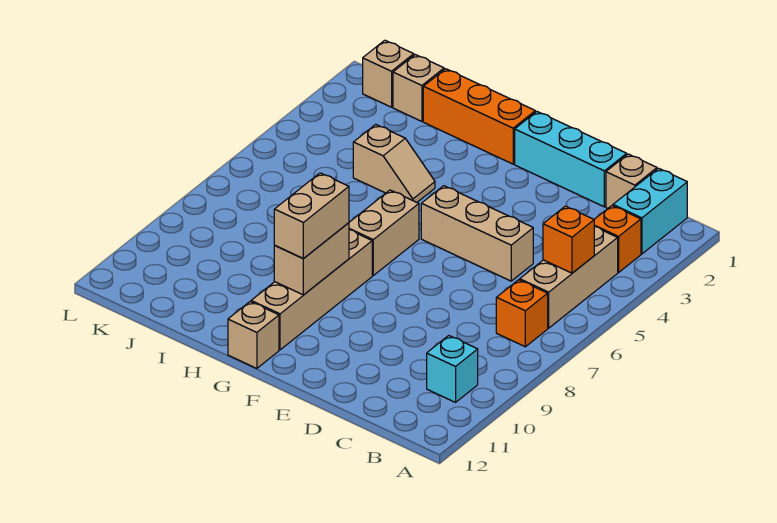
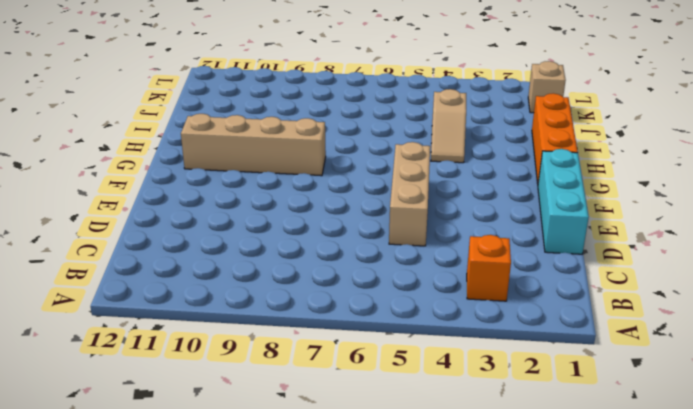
none -> cyan 1x2 brick [613,168,687,254]
none -> tan 1x3 brick [520,226,618,328]
none -> orange 1x1 brick [496,280,548,347]

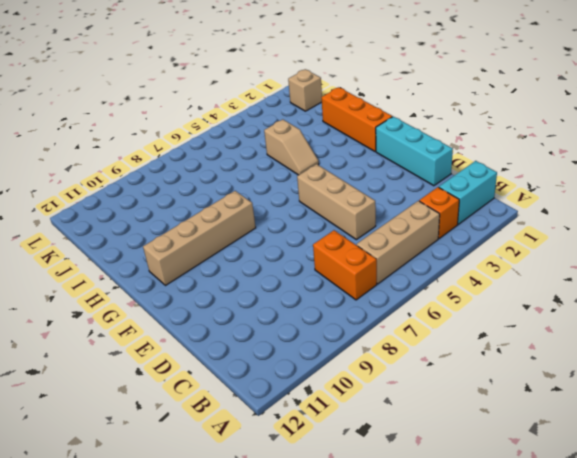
orange 1x2 brick [313,230,377,300] -> orange 1x1 brick [496,280,548,347]
none -> cyan 1x1 brick [427,336,478,402]
none -> tan 1x1 brick [606,154,657,208]
none -> tan 1x2 brick [349,190,419,275]

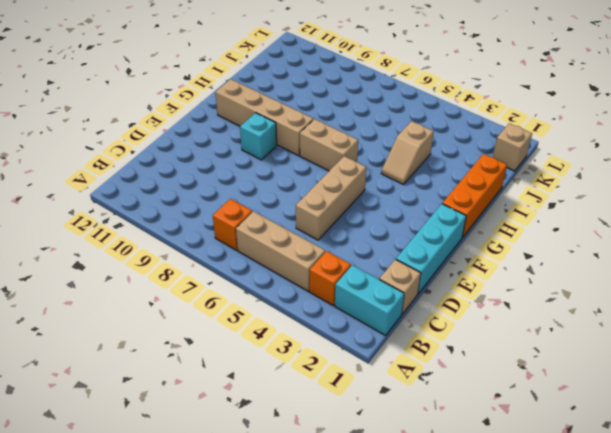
cyan 1x1 brick [240,113,277,160] -> cyan 1x1 brick moved to [427,336,478,402]
none -> tan 1x1 brick [228,302,279,368]
none -> tan 1x1 brick [393,55,444,121]
none -> orange 1x1 brick [543,206,594,273]

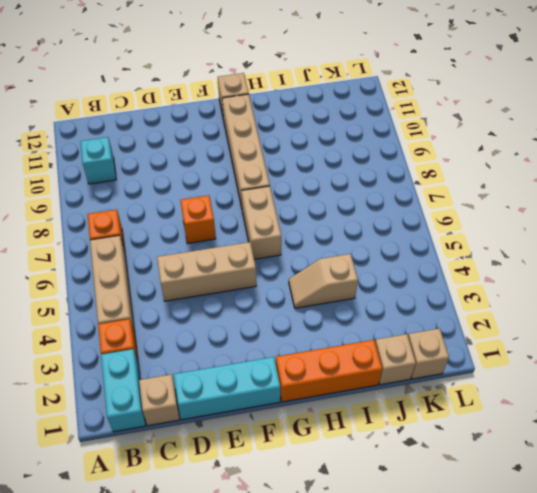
orange 1x1 brick [180,195,216,244] -> orange 1x1 brick moved to [543,206,594,273]
none -> tan 1x2 brick [274,223,349,295]
none -> tan 1x2 brick [274,173,349,259]

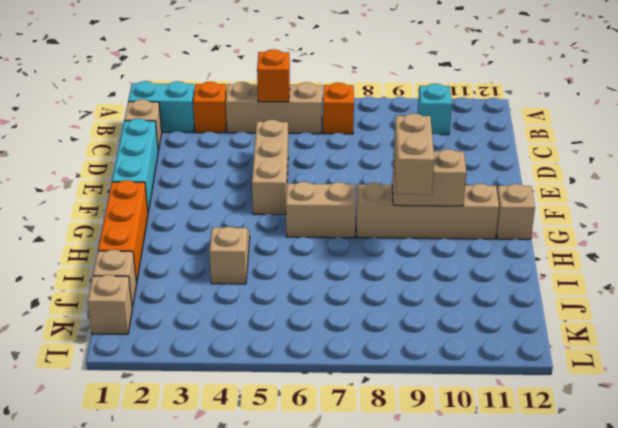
tan 1x2 brick [394,113,434,195] -> tan 1x2 brick turned to [274,173,349,259]

